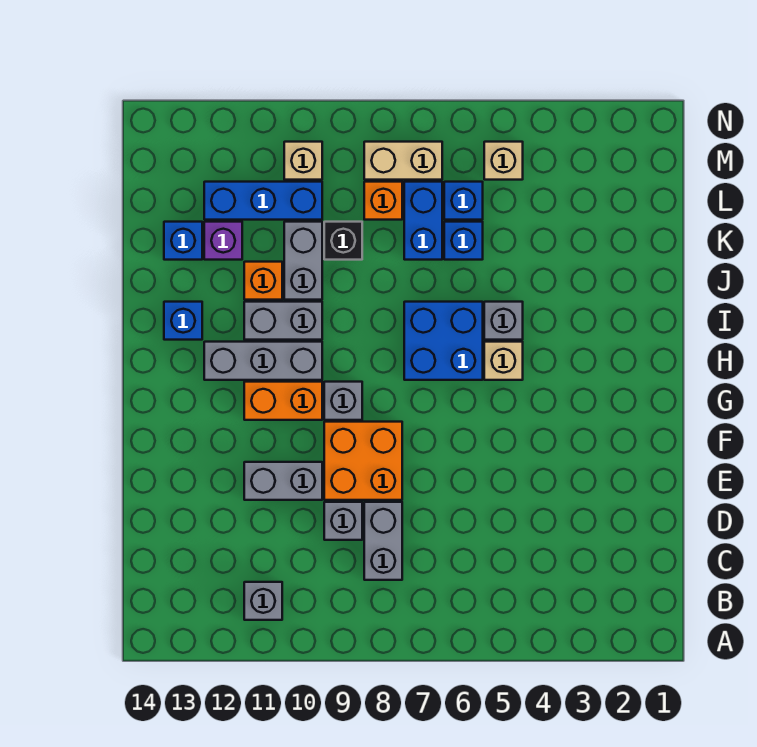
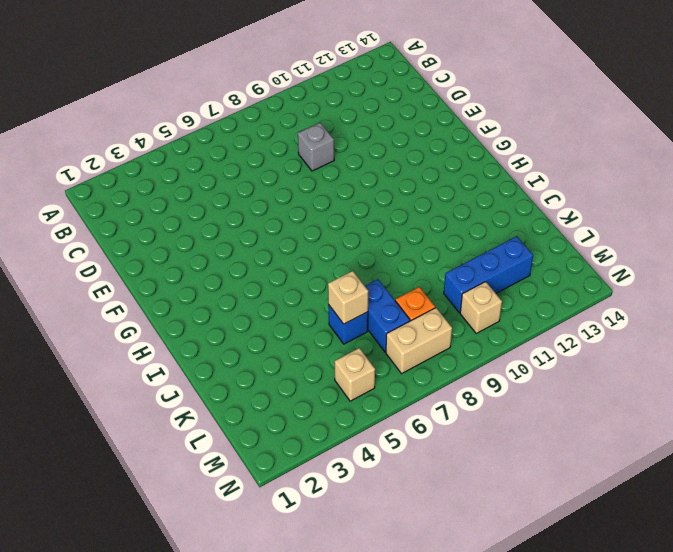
tan 1x1 brick [328,271,368,324] -> tan 1x1 brick moved to [484,342,523,380]
none -> grey 1x1 brick [244,582,282,620]
none -> grey 1x2 brick [364,502,402,580]
none -> orange 2x2 brick [324,422,402,500]

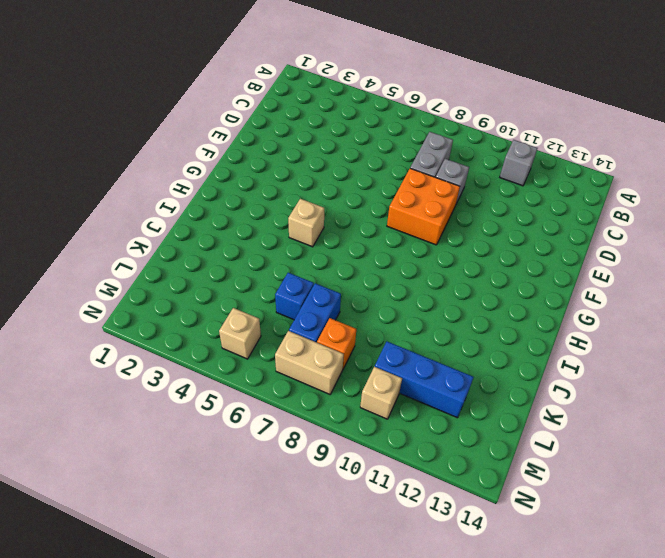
none -> grey 1x2 brick [244,462,322,500]
none -> grey 1x1 brick [324,382,362,420]
none -> orange 1x2 brick [244,382,322,420]

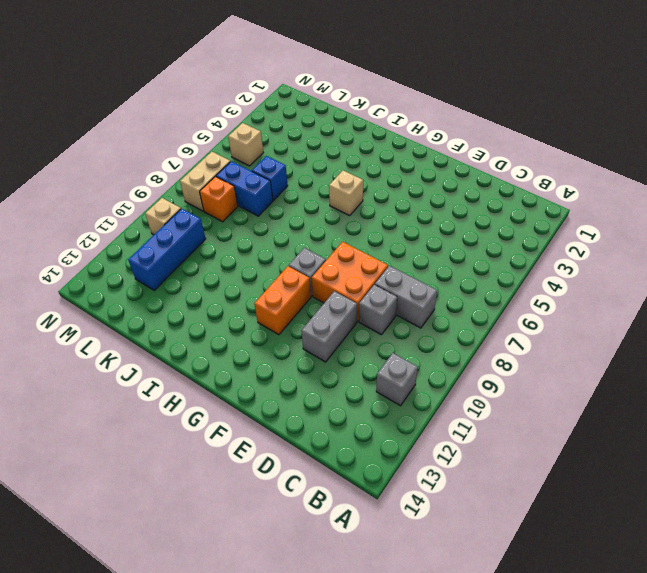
none -> blue 2x2 brick [404,302,483,380]
none -> grey 1x3 brick [204,342,322,380]
none -> grey 1x1 brick [484,302,523,340]

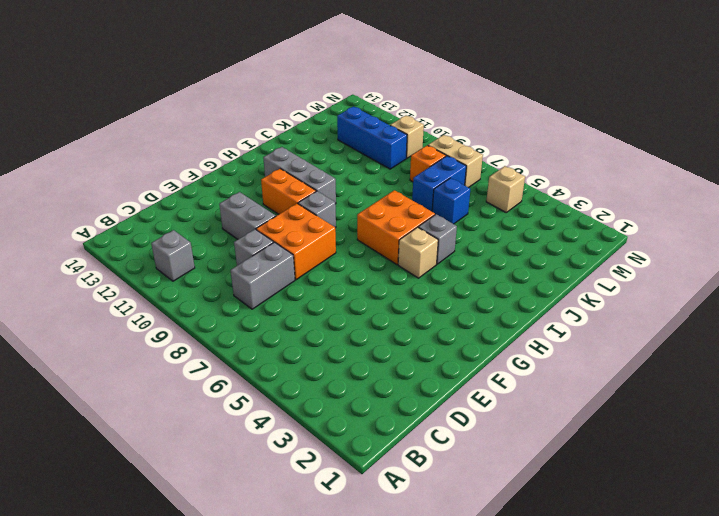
orange 2x2 brick [357,190,435,265] -> blue 2x2 brick [404,302,483,380]
none -> grey 1x2 brick [244,302,322,340]
none -> blue 1x1 brick [164,302,202,340]
none -> grey 1x2 brick [284,222,322,300]

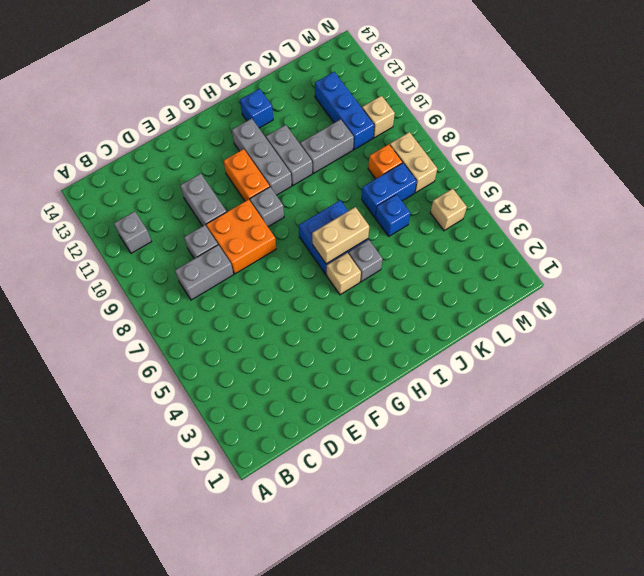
tan 1x2 brick [312,207,369,264] -> none
none -> orange 1x1 brick [244,262,282,300]
none -> black 1x1 brick [324,222,362,260]
none -> purple 1x1 brick [204,222,242,260]

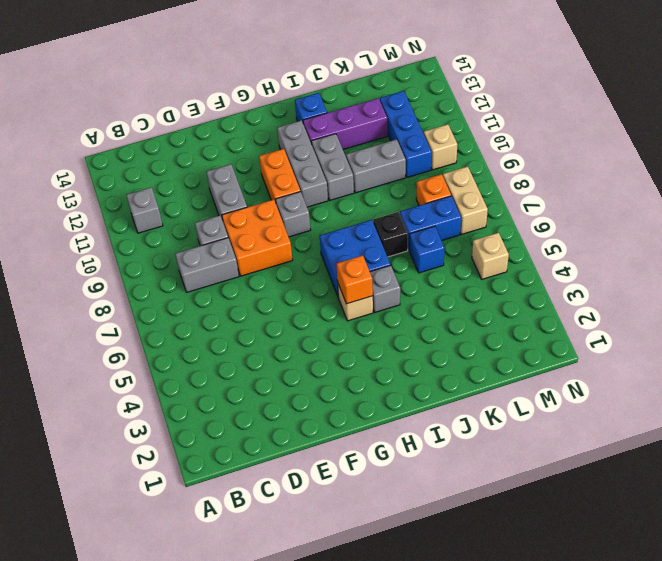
orange 1x1 brick [336,255,373,304] -> orange 1x1 brick moved to [244,262,282,300]
purple 1x3 brick [303,98,387,149] -> purple 1x1 brick [204,222,242,260]
black 1x1 brick [373,212,408,257] -> black 1x1 brick moved to [324,222,362,260]
none -> blue 1x1 brick [164,222,202,260]
none -> blue 1x1 brick [444,182,483,220]

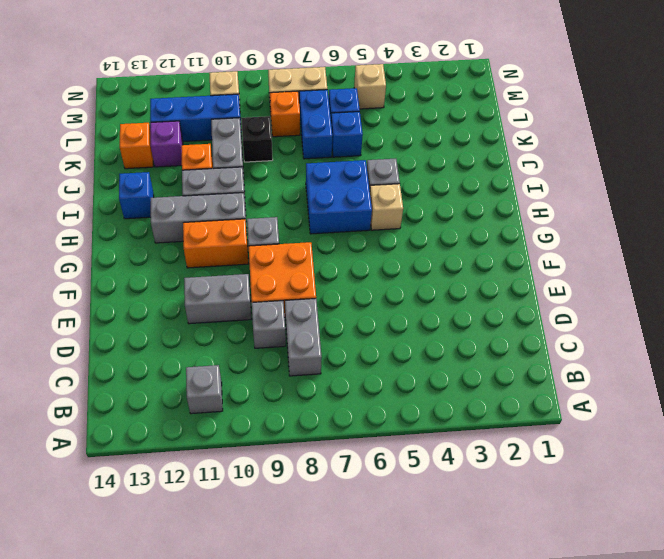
orange 1x1 brick [120,123,153,169] -> blue 1x1 brick [164,222,202,260]

